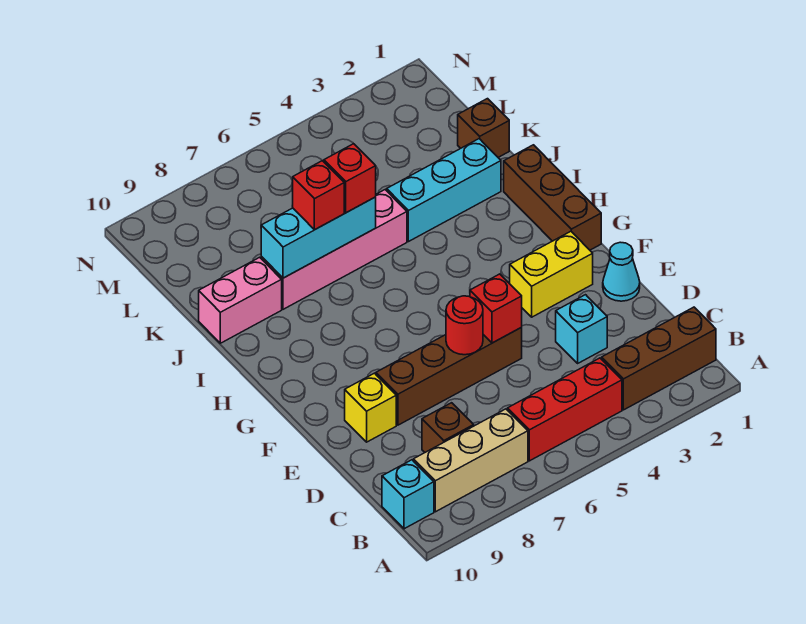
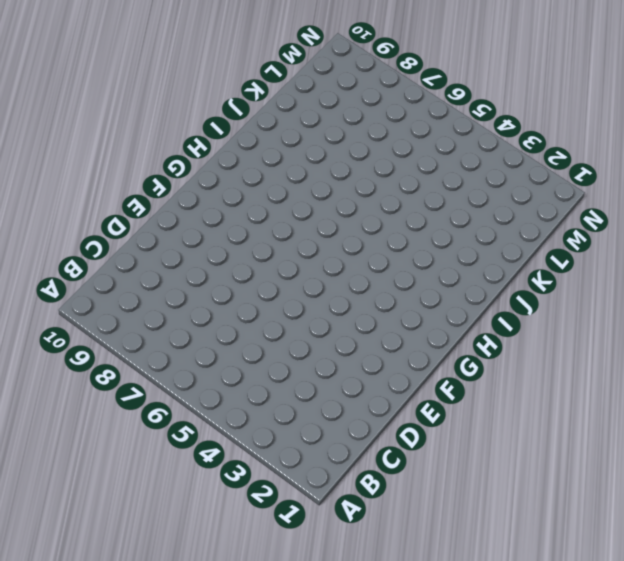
none -> brown 1x3 brick [602,307,716,410]
none -> red 1x3 brick [508,358,622,461]
none -> tan 1x3 brick [414,409,528,512]

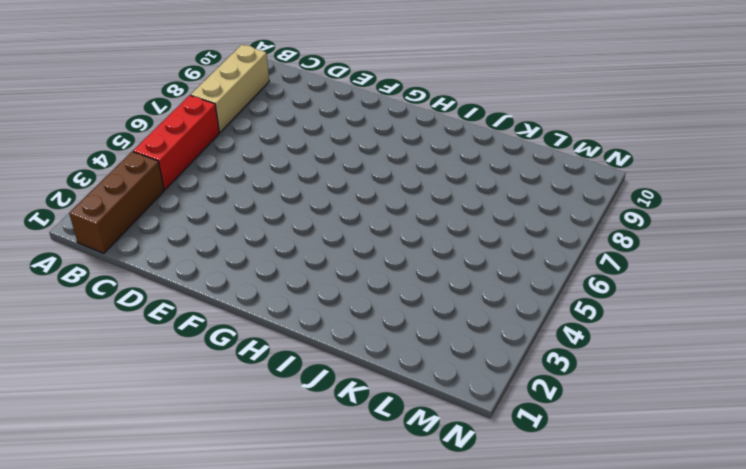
none -> cyan 1x1 brick [382,460,434,529]
none -> brown 1x1 brick [422,403,474,452]
none -> cyan 1x1 brick [556,295,607,363]

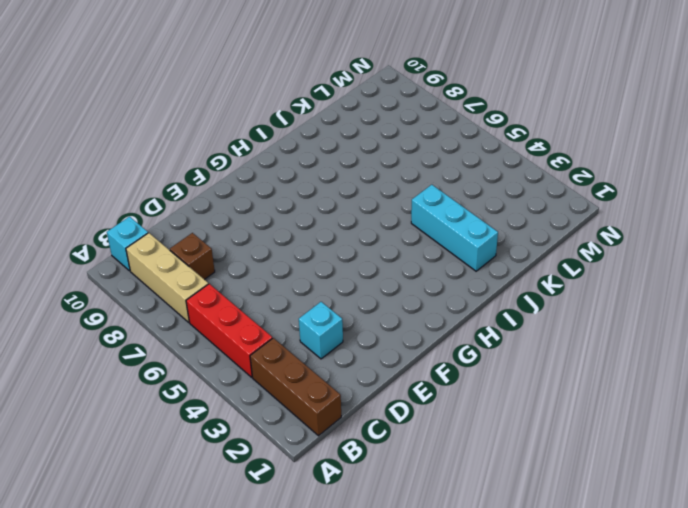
none -> cyan 1x1 cone [603,242,640,301]
none -> brown 1x4 brick [376,327,522,425]
none -> yellow 1x1 brick [345,373,396,442]

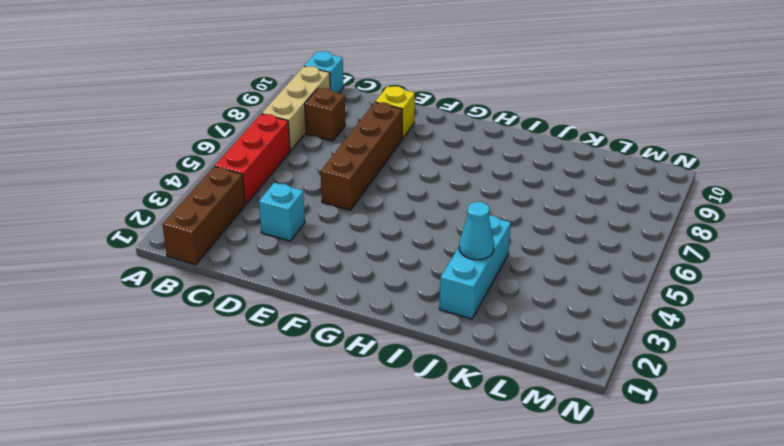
cyan 1x1 cone [459,202,494,260] -> cyan 1x1 cone moved to [603,242,640,301]
none -> yellow 1x2 brick [509,231,593,317]
none -> brown 1x3 brick [504,145,601,250]
none -> pink 1x4 brick [261,190,407,309]

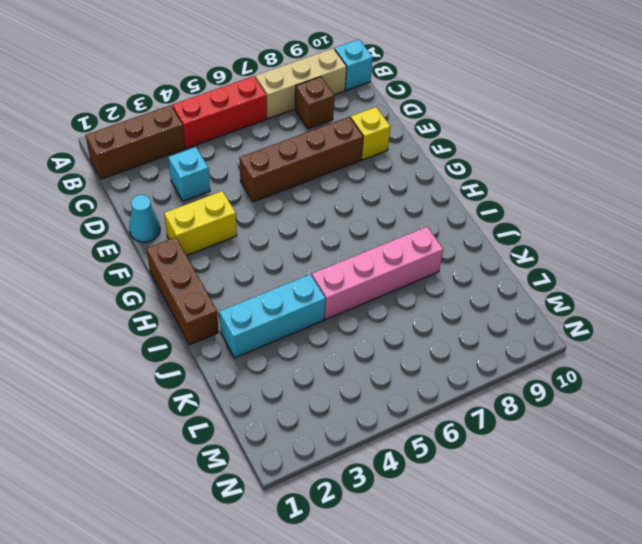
none -> pink 1x2 brick [199,257,282,343]
none -> brown 1x1 brick [458,99,509,157]
none -> red 1x1 brick [470,274,522,343]

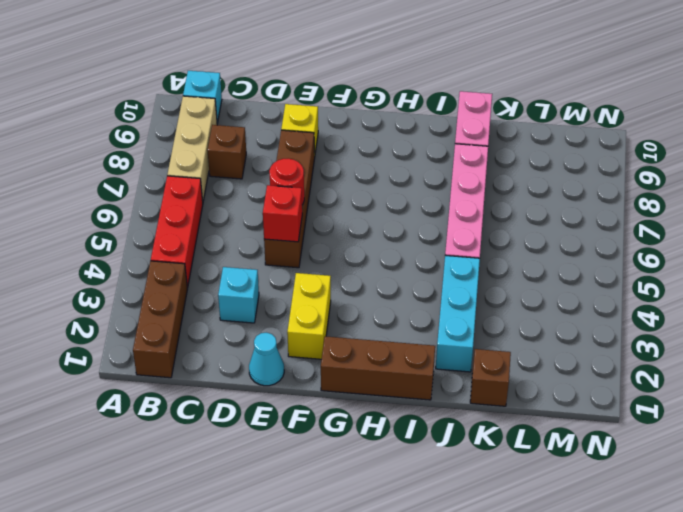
none -> cyan 1x3 brick [261,197,376,278]
none -> red 1x1 brick [324,144,376,213]
none -> red 1x1 brick [292,161,344,230]

